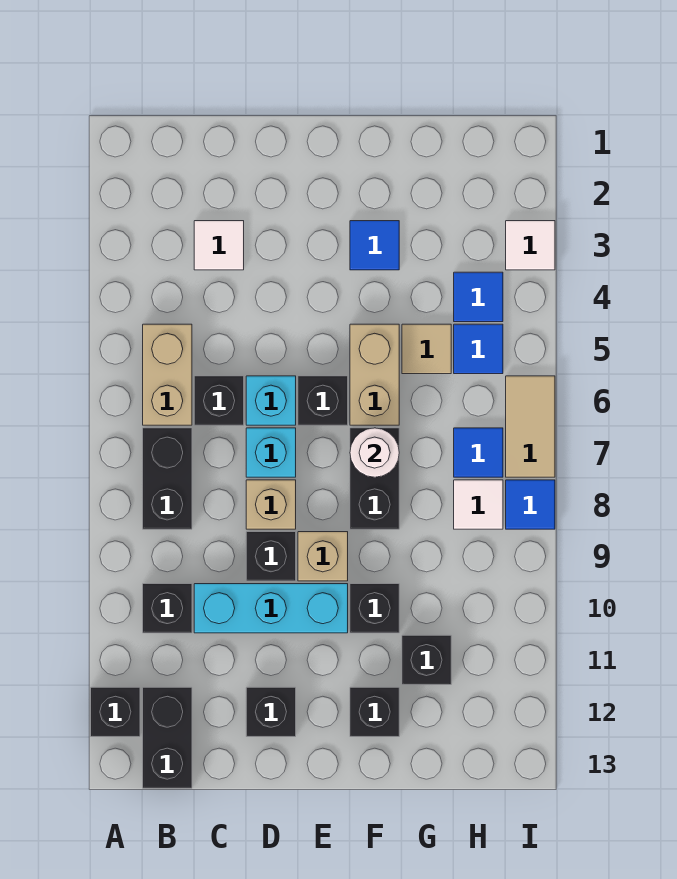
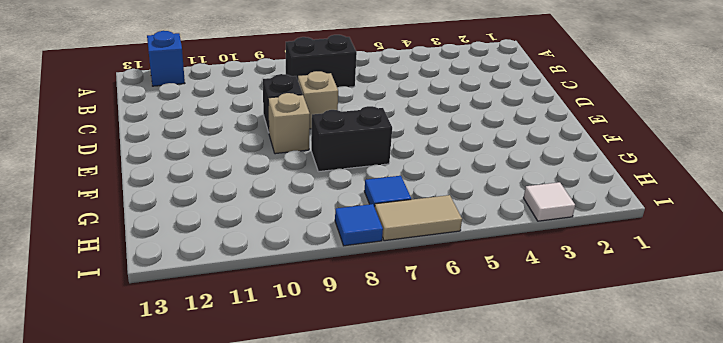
blue 1x1 brick [147,31,185,86] -> black 1x1 brick [91,687,140,737]
none -> tan 1x2 brick [143,324,192,425]
none -> black 1x1 brick [143,584,192,633]
none -> black 1x2 brick [143,687,192,788]
none -> white 1x1 tile [194,221,244,270]

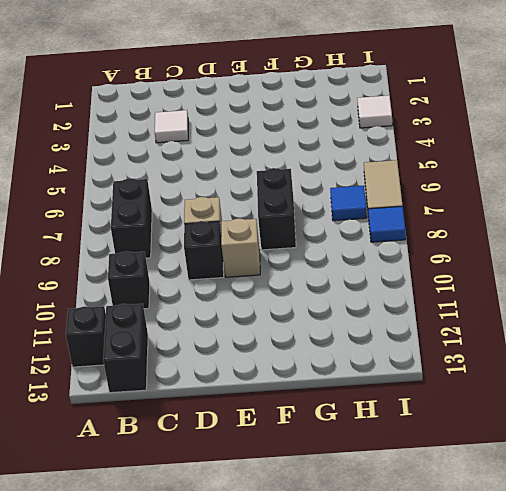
none -> tan 1x2 brick [143,324,192,425]
none -> black 1x1 brick [194,376,244,425]
none -> cyan 1x3 brick [194,584,348,633]
none -> cyan 1x1 brick [246,376,296,425]

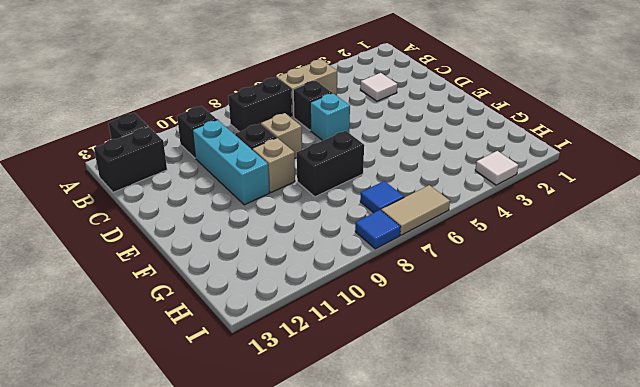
none -> cyan 1x1 brick [246,428,296,477]
none -> black 1x1 brick [246,687,296,737]
none -> black 1x1 brick [298,376,348,425]
none -> blue 1x1 tile [350,221,399,270]

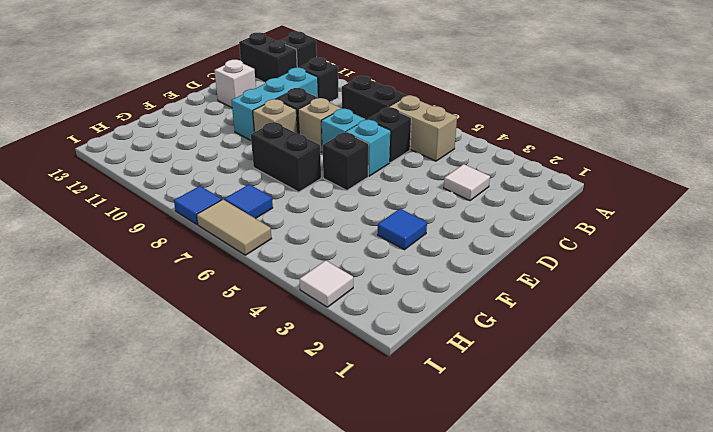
white 1x1 brick [214,60,256,108] -> black 1x1 brick [246,687,296,737]
none -> tan 1x2 brick [350,324,399,425]
none -> black 1x1 brick [350,584,399,633]
none -> black 1x1 brick [350,687,399,737]
none -> tan 1x1 tile [402,324,451,374]

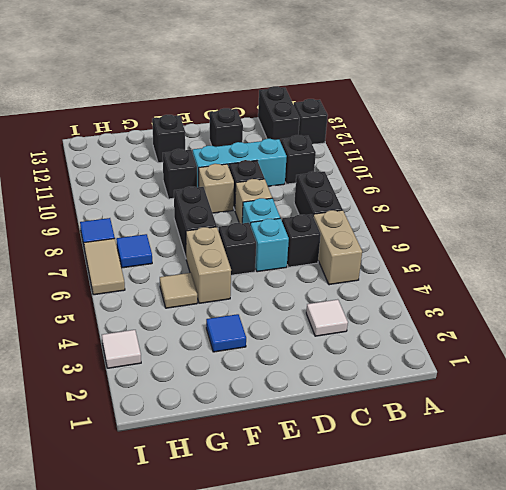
none -> black 1x1 brick [402,635,451,685]
none -> blue 1x1 tile [454,272,503,322]
none -> blue 1x1 tile [454,324,503,374]
none -> white 1x1 tile [454,480,503,529]

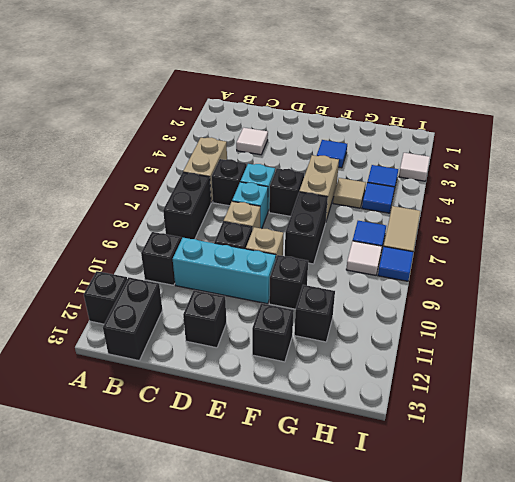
none -> white 1x1 round brick [350,428,399,477]

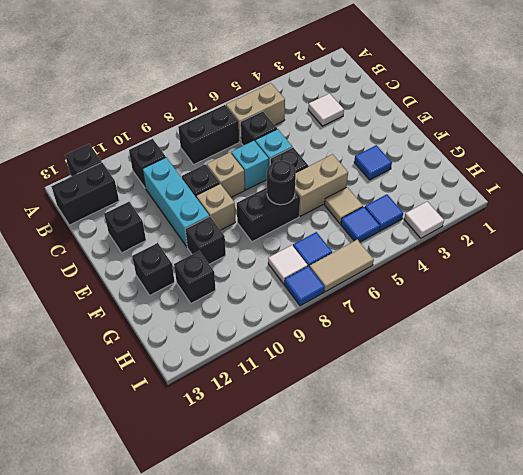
black 1x1 round brick [267,161,296,205] -> white 1x1 round brick [350,428,399,477]

